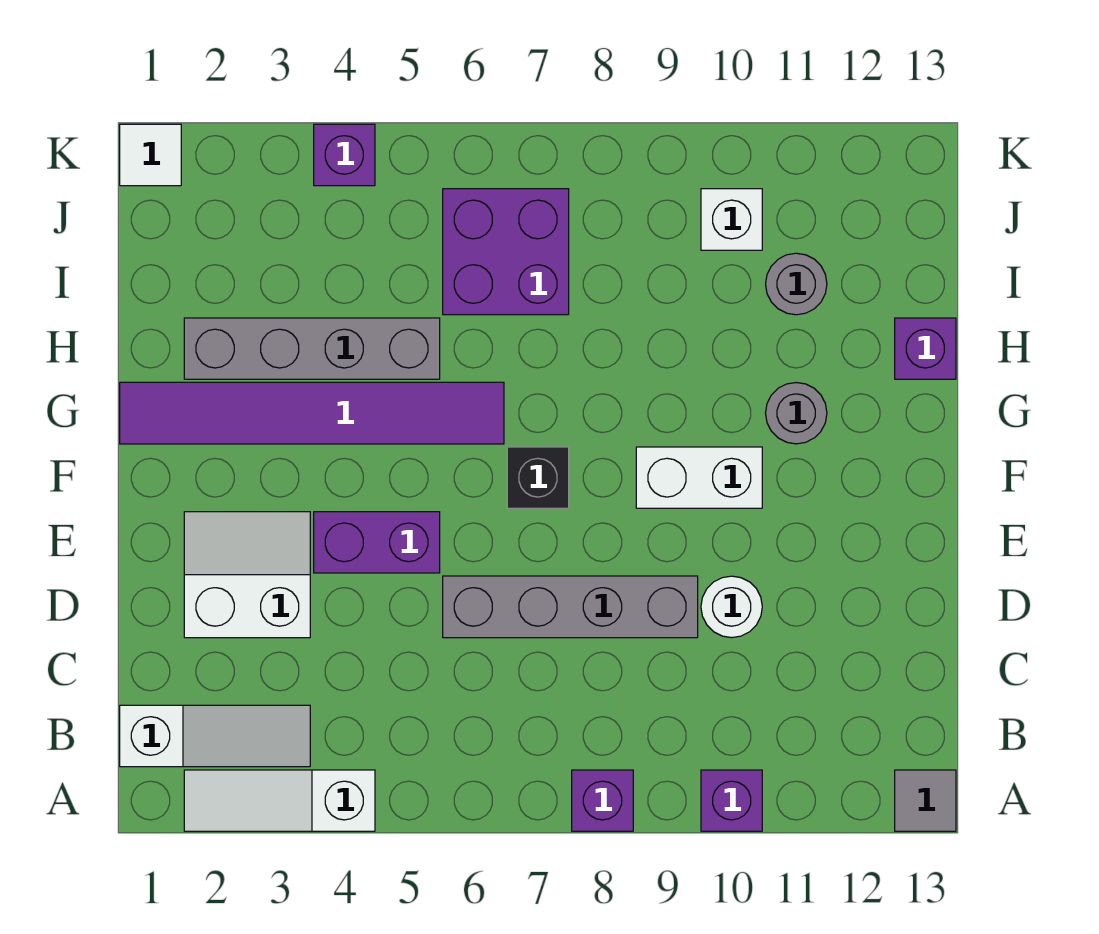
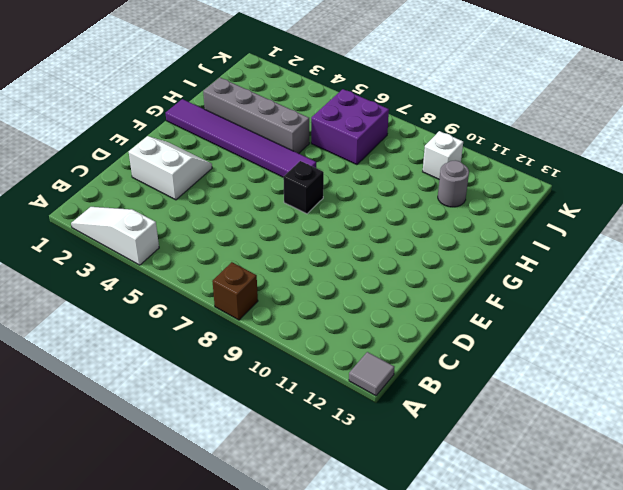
brown 1x1 brick [212,262,258,320] -> purple 1x1 brick [572,770,633,831]
none -> purple 1x1 brick [701,770,762,831]
none -> white 1x3 slope [120,705,310,767]
none -> grey 1x4 brick [443,576,698,638]

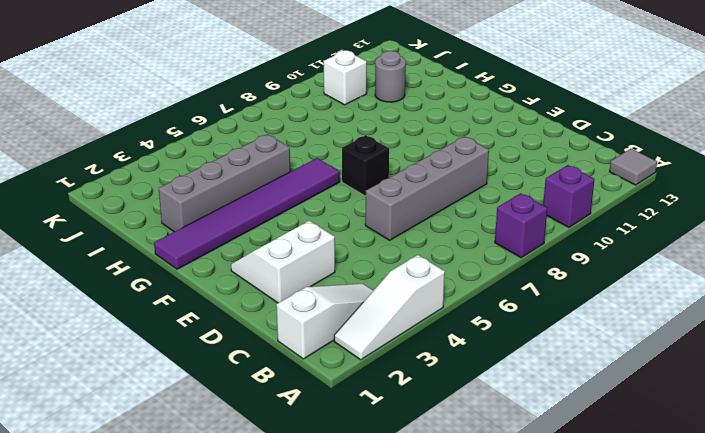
none -> white 1x1 round brick [701,576,762,638]
none -> purple 1x2 brick [314,512,440,573]
none -> white 1x2 brick [636,447,762,508]

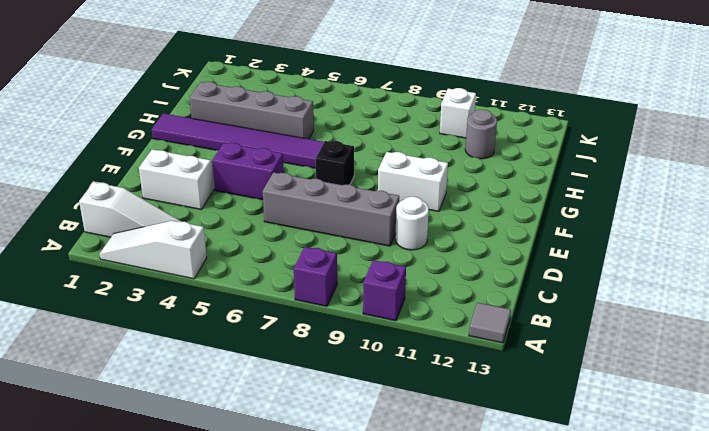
none -> grey 1x1 round brick [766,383,827,444]
none -> purple 1x1 brick [895,318,956,379]
none -> purple 2x2 brick [443,189,569,315]

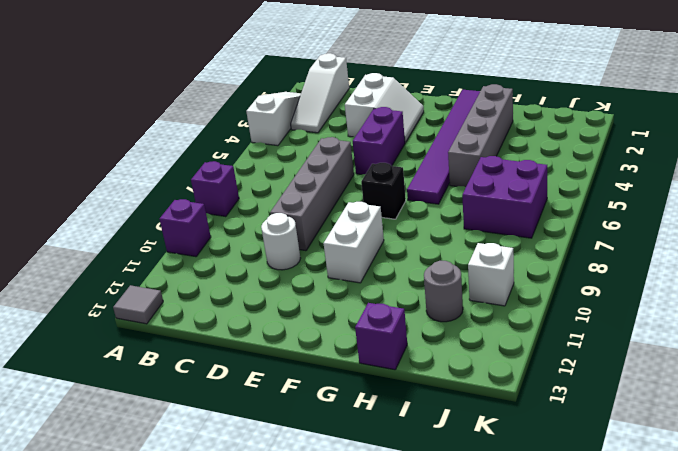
none -> grey 1x1 round brick [766,383,827,444]
none -> white 1x1 tile [120,124,181,186]
none -> purple 1x1 brick [314,124,375,186]

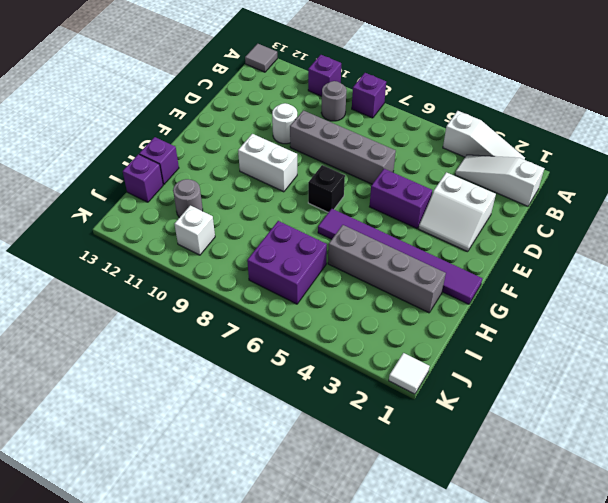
grey 1x1 round brick [321,81,347,121] -> grey 1x1 round brick moved to [766,383,827,444]
purple 1x1 brick [123,154,163,202] -> purple 1x1 brick moved to [314,124,375,186]

